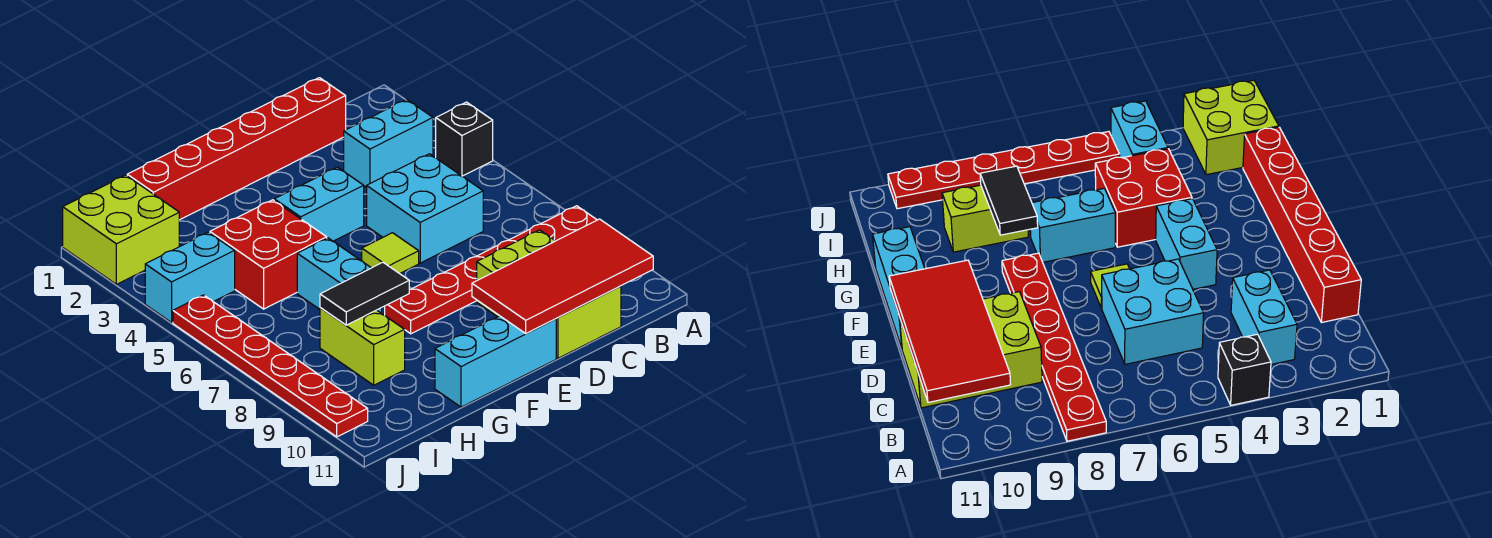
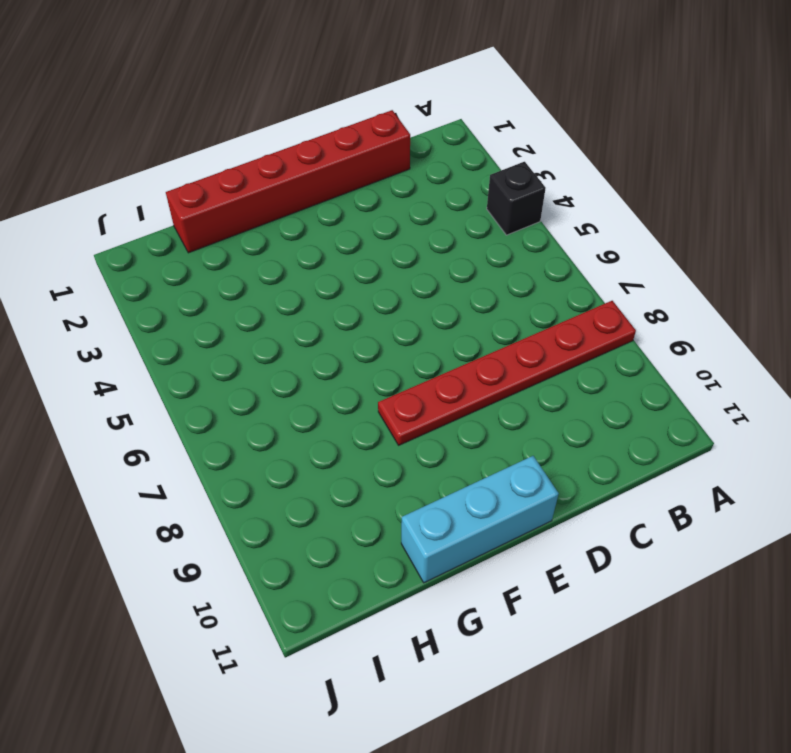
none -> cyan 1x2 brick [344,99,433,187]
none -> cyan 2x2 brick [367,154,483,263]
none -> lime 2x3 brick [477,230,621,358]

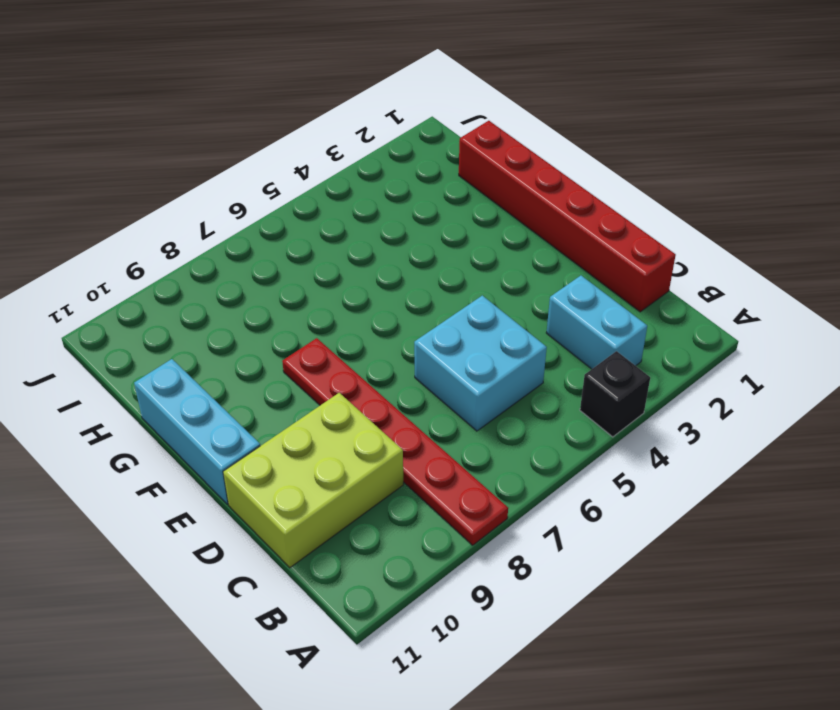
none -> cyan 1x2 brick [274,167,364,241]
none -> lime 1x1 tile [362,233,419,274]
none -> red 2x2 brick [210,200,327,309]

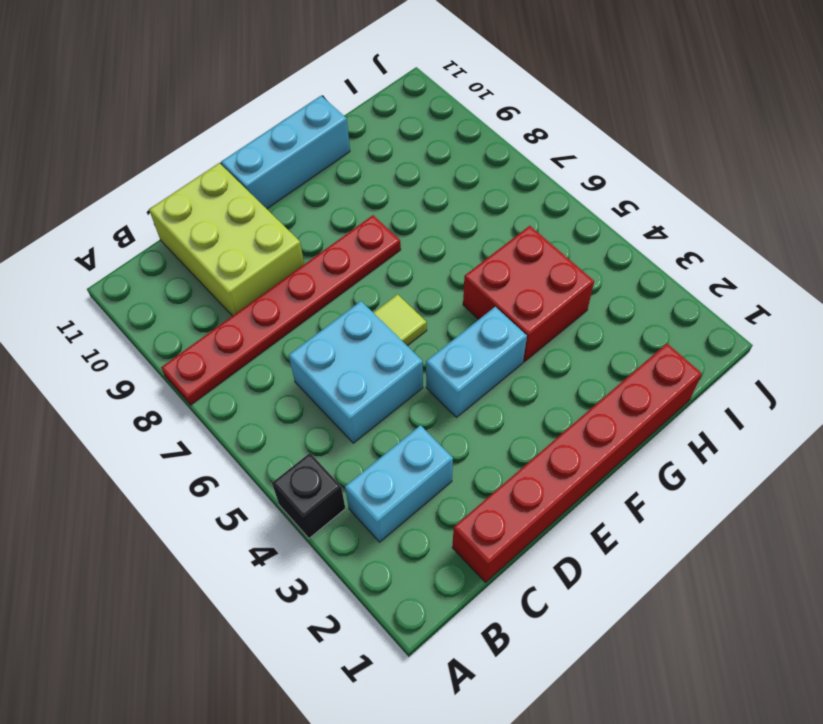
none -> cyan 1x2 brick [297,238,382,313]
none -> lime 1x2 brick [320,308,405,385]
none -> lime 2x2 brick [63,175,179,284]

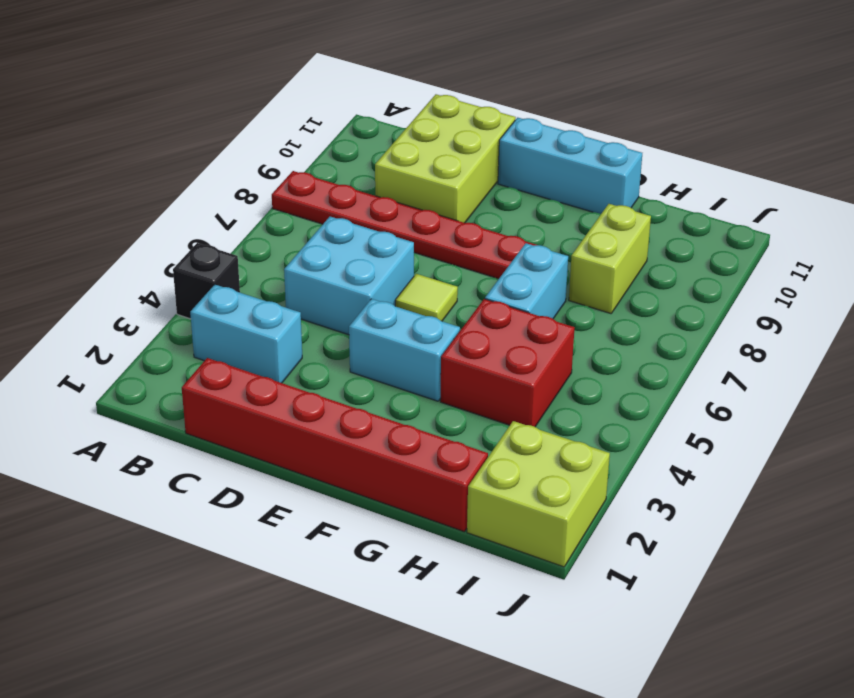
none -> cyan 1x2 brick [145,232,235,322]
none -> red 1x6 plate [173,295,368,437]
none -> red 2x4 tile [472,219,653,334]

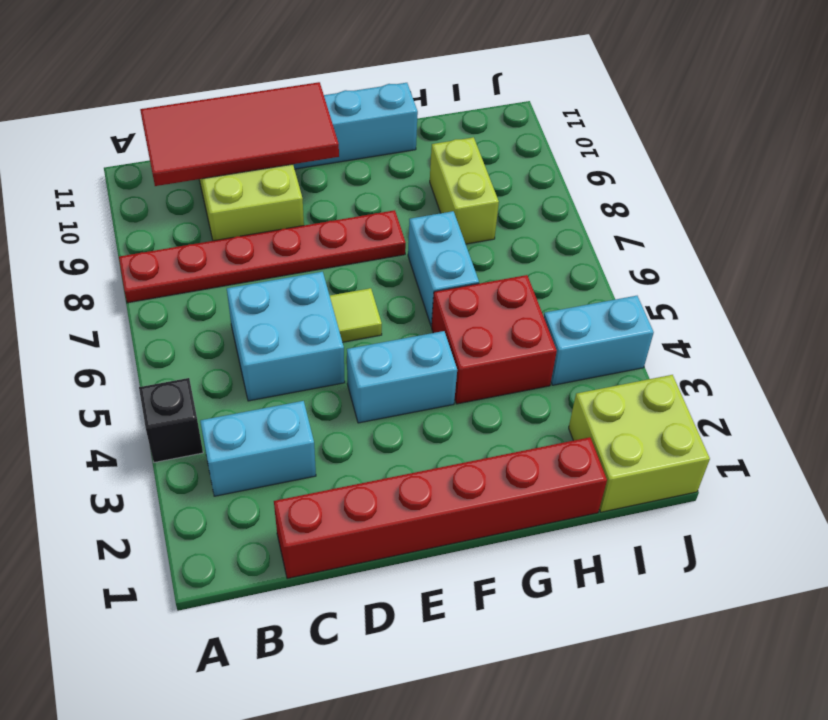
none -> red 1x6 plate [173,295,368,437]
none -> black 1x2 tile [320,262,409,325]

